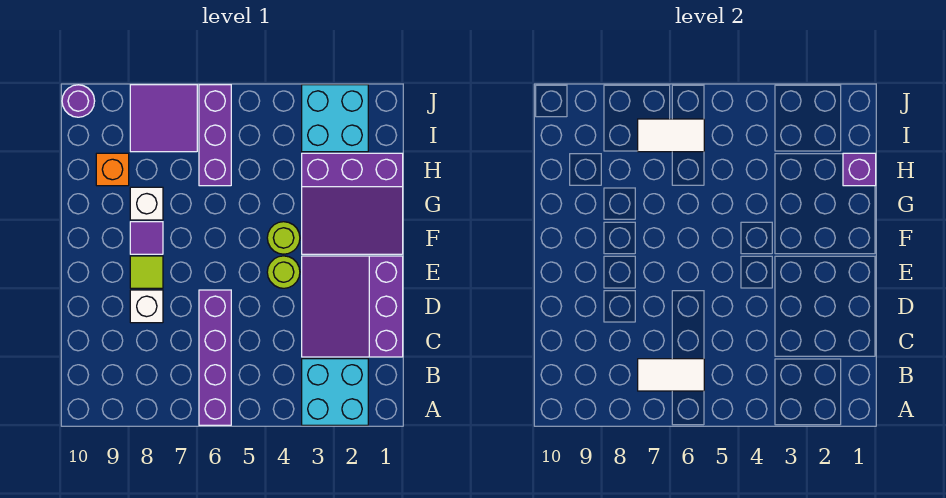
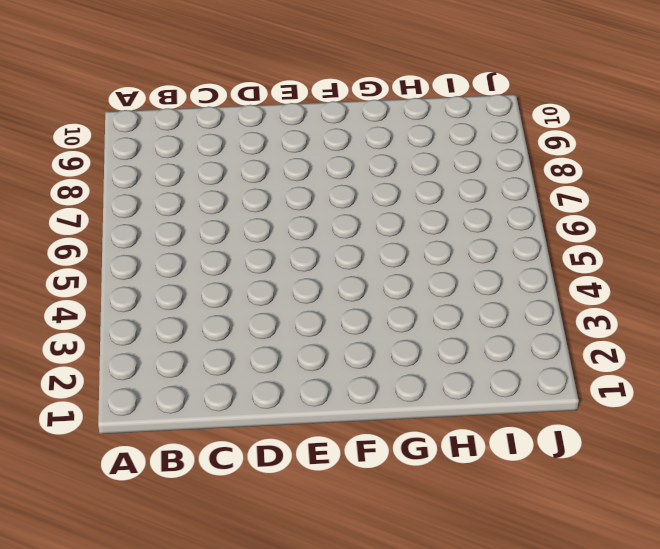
none -> cyan 2x2 brick [302,359,368,425]
none -> purple 1x4 brick [199,290,231,425]
none -> purple 3x3 slope [302,256,403,357]

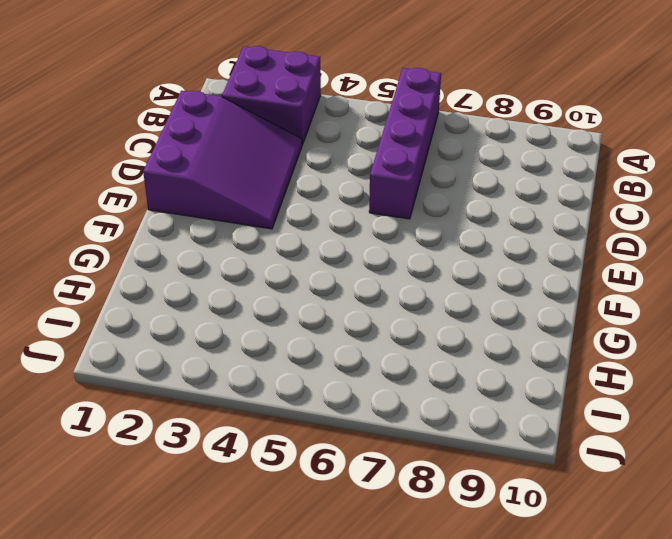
purple 2x2 brick [222,46,321,144] -> cyan 2x2 brick [302,359,368,425]
none -> white 1x1 brick [130,290,163,323]
none -> lime 1x1 round brick [267,256,300,288]
none -> lime 1x1 tile [130,256,163,288]

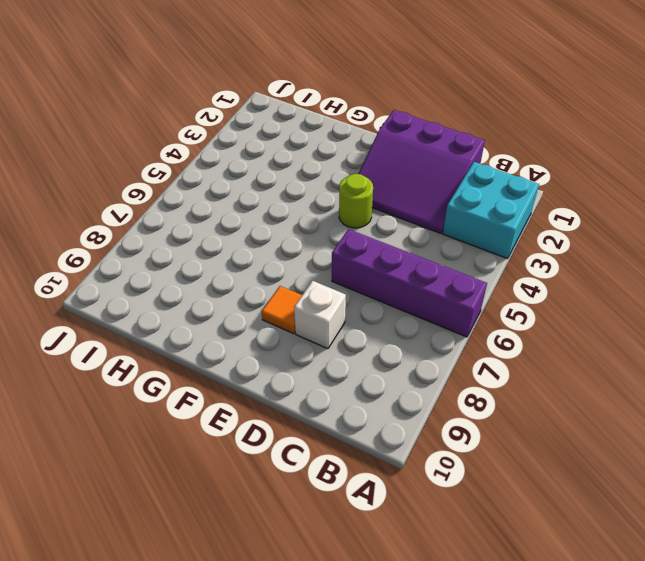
orange 1x1 tile [262,286,302,334] -> lime 1x1 tile [130,256,163,288]
none -> purple 3x3 slope [302,153,403,254]
none -> lime 1x1 round brick [267,222,300,254]
none -> purple 1x1 tile [130,222,163,254]

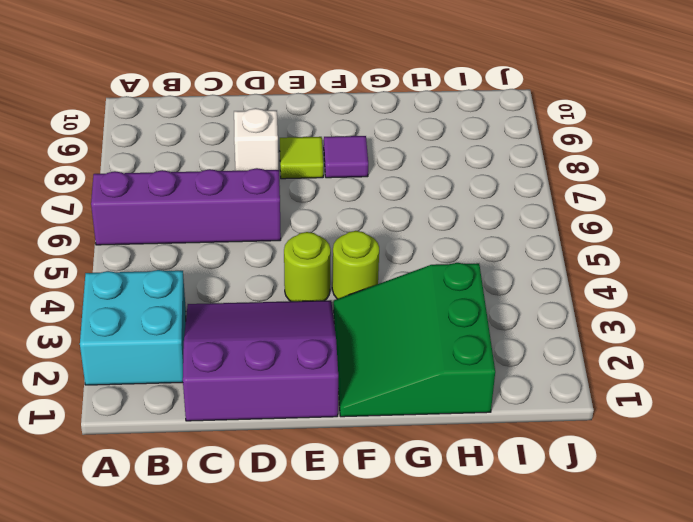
green 3x3 slope [334,263,495,417] -> purple 3x3 slope [302,153,403,254]
none -> white 1x1 brick [130,187,163,220]
none -> purple 1x3 brick [199,85,231,186]
none -> orange 1x1 brick [96,153,129,186]

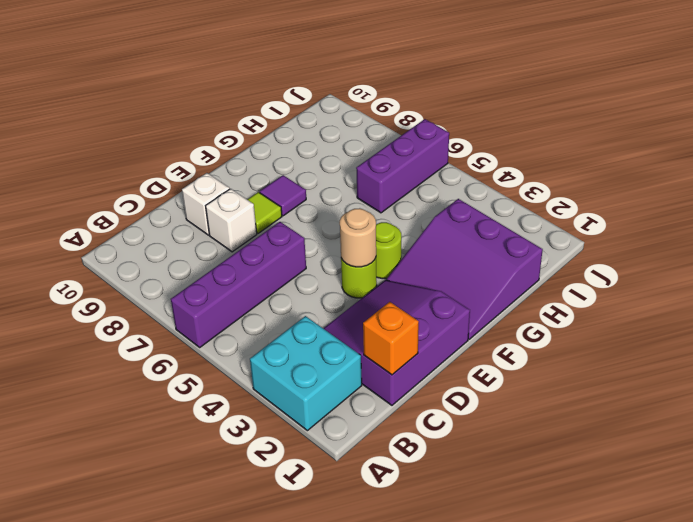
orange 1x1 brick [363,302,419,375] -> orange 1x1 brick moved to [96,153,129,186]
white 1x1 brick [182,173,230,235] -> white 1x1 brick moved to [130,187,163,220]
tan 1x1 round brick [340,208,376,267] -> none
none -> cyan 2x2 brick [302,85,368,152]
none -> purple 2x2 tile [130,85,197,152]
none -> purple 1x1 round brick [62,85,95,117]

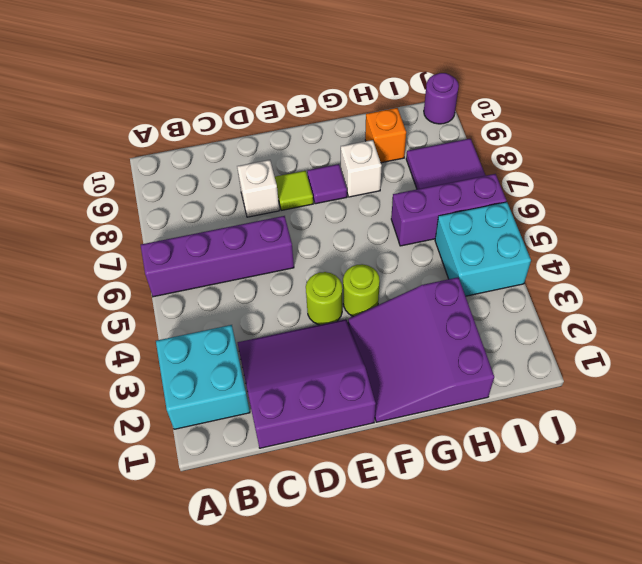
cyan 2x2 brick [435,202,531,296] -> cyan 2x2 brick moved to [302,85,368,152]
none -> white 1x2 tile [638,359,704,391]
none -> purple 1x1 brick [843,153,876,186]
none -> white 1x2 tile [638,119,704,152]

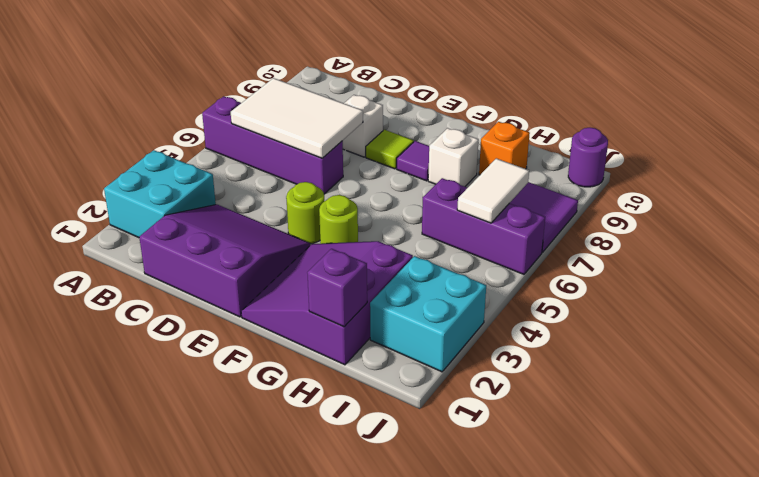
white 2x3 tile [231,78,363,158] -> white 1x2 tile [638,359,704,391]

